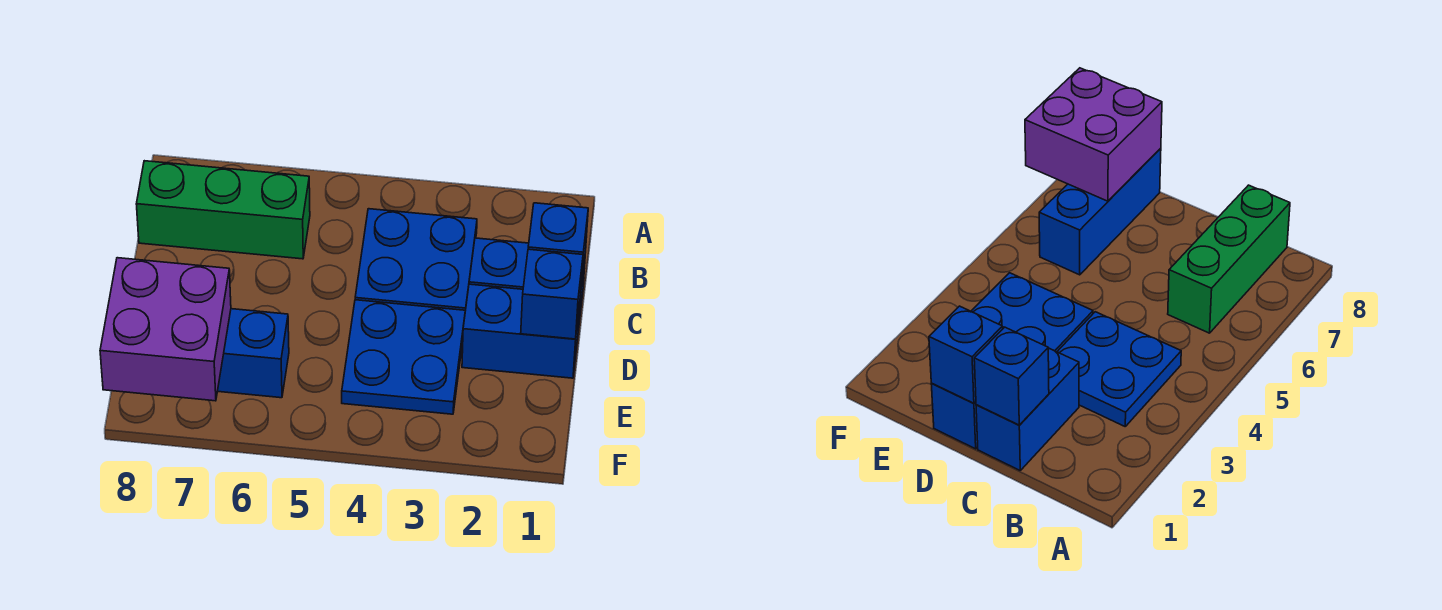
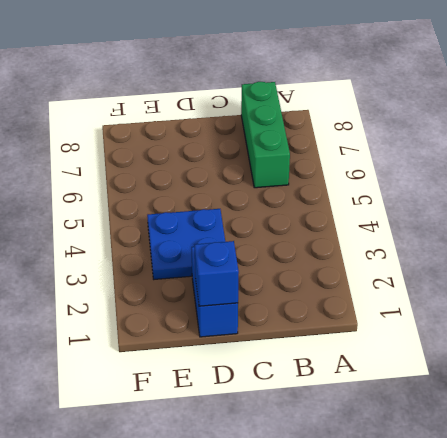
none -> blue 2x2 plate [355,209,477,311]
none -> blue 1x2 brick [469,238,586,329]

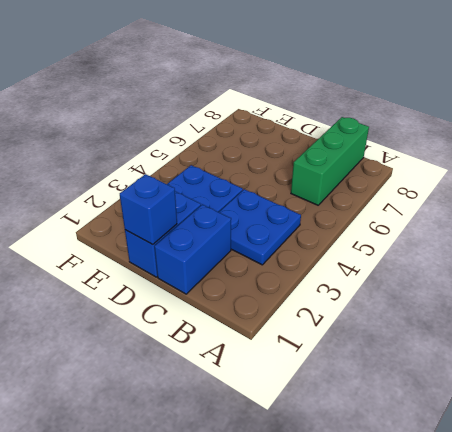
none -> blue 1x3 brick [218,309,289,398]
none -> blue 1x1 brick [528,203,588,286]

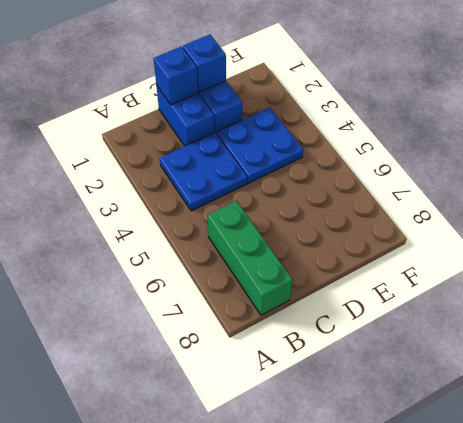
none -> blue 1x3 brick [218,309,289,398]
none -> purple 2x2 brick [100,258,231,401]

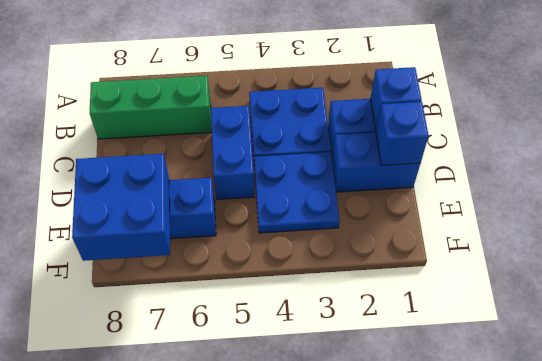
blue 1x2 brick [211,106,254,200] -> none
blue 2x2 brick [72,154,170,261] -> purple 2x2 brick [100,258,231,401]

